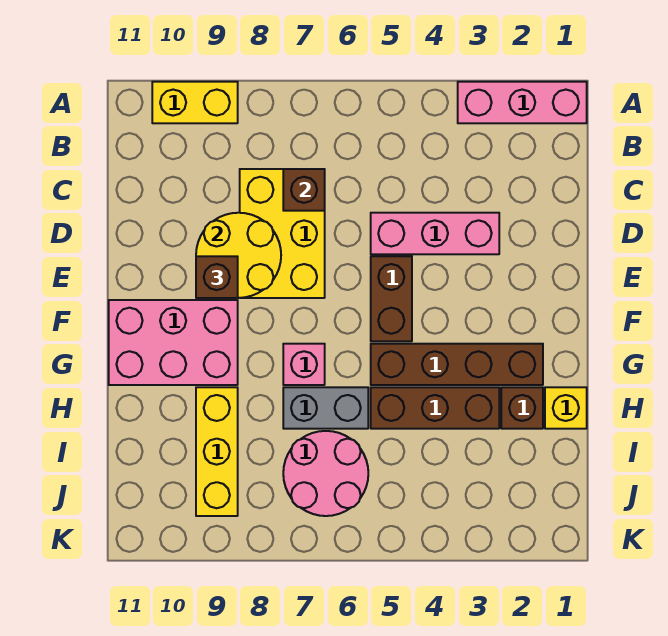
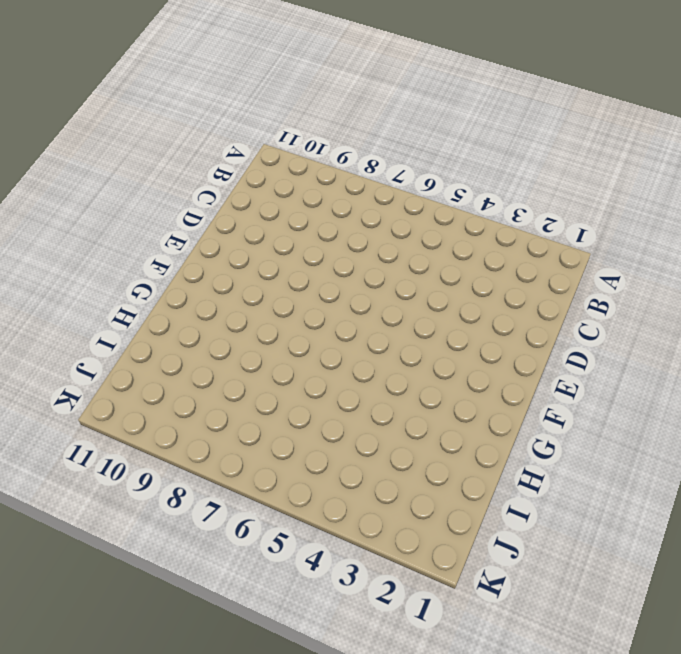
none -> pink 1x3 brick [458,82,587,123]
none -> yellow 1x2 brick [152,82,238,123]
none -> yellow 2x3 brick [240,169,325,298]

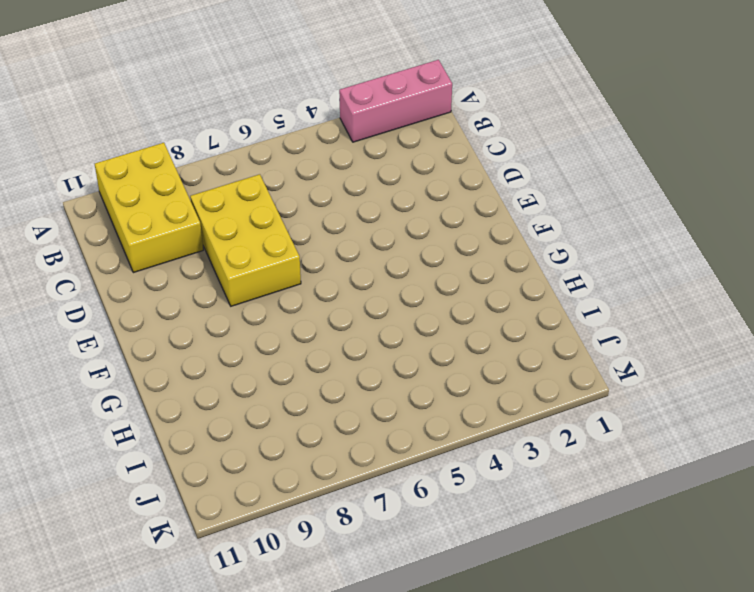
yellow 2x3 brick [95,143,203,273] -> yellow 1x2 brick [152,82,238,123]
none -> pink 1x3 brick [371,213,499,254]
none -> brown 1x2 brick [371,256,412,341]
none -> pink 2x3 brick [109,300,238,385]

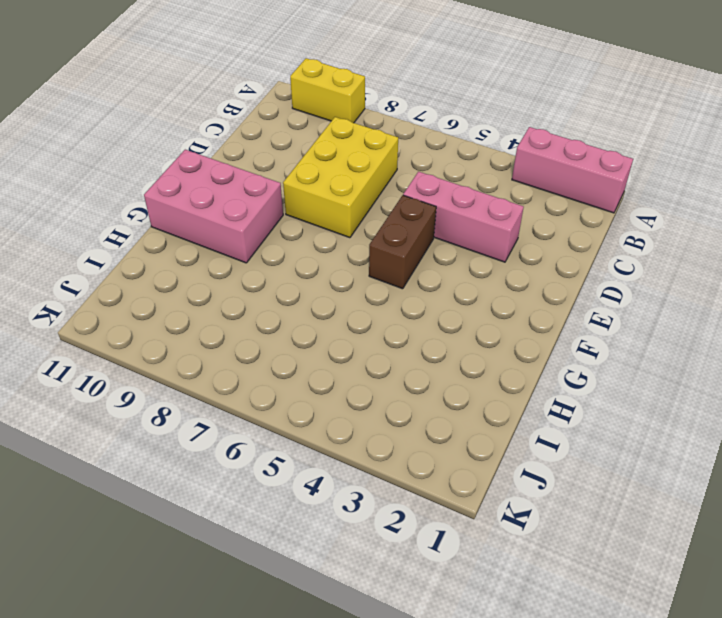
none -> brown 1x4 brick [371,344,543,385]
none -> pink 1x1 brick [283,344,325,385]
none -> yellow 1x1 brick [545,387,587,429]

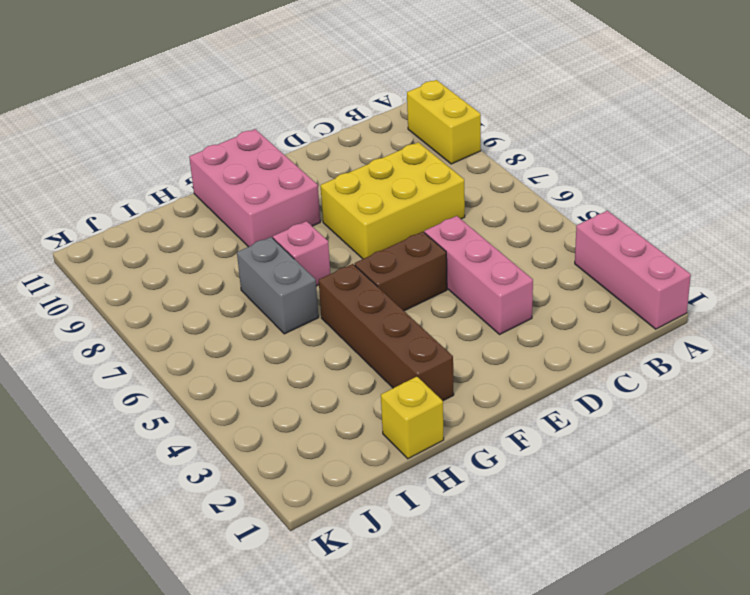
none -> brown 1x1 brick [501,387,543,429]
none -> brown 1x3 brick [371,387,499,429]
none -> yellow 1x3 brick [196,387,238,516]

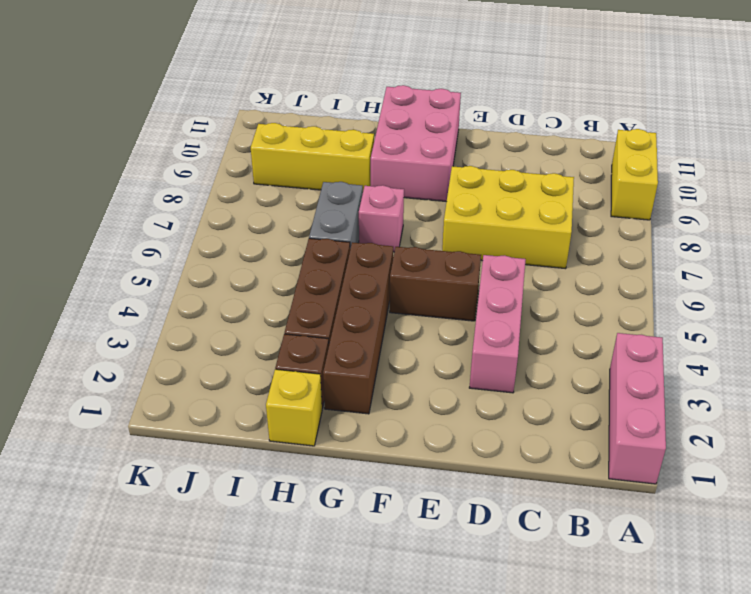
none -> pink 2x2 round brick [283,431,368,516]
none -> brown 1x1 brick [283,169,325,211]
none -> yellow 2x2 round brick [196,213,281,298]

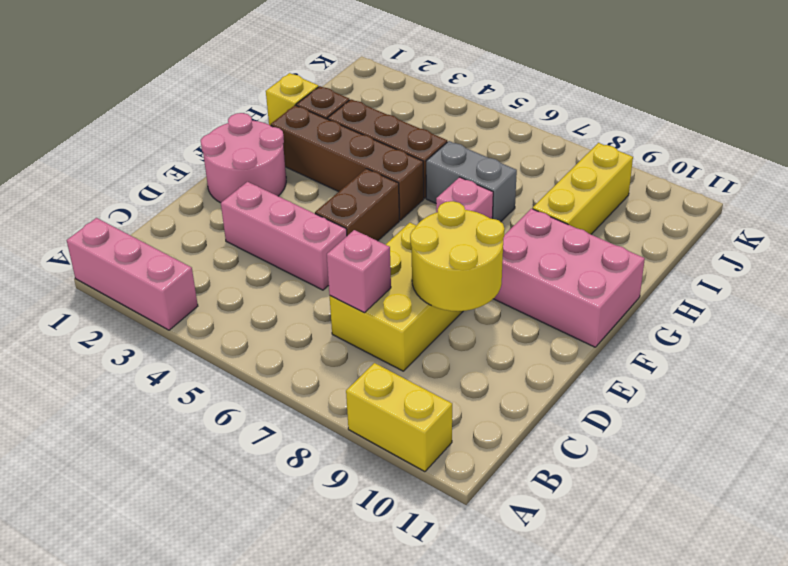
pink 1x1 brick [327,230,391,313] -> brown 1x1 brick [283,169,325,211]
pink 2x2 round brick [201,113,286,203] -> pink 2x2 round brick moved to [283,431,368,516]
none -> brown 1x1 brick [196,256,238,298]

